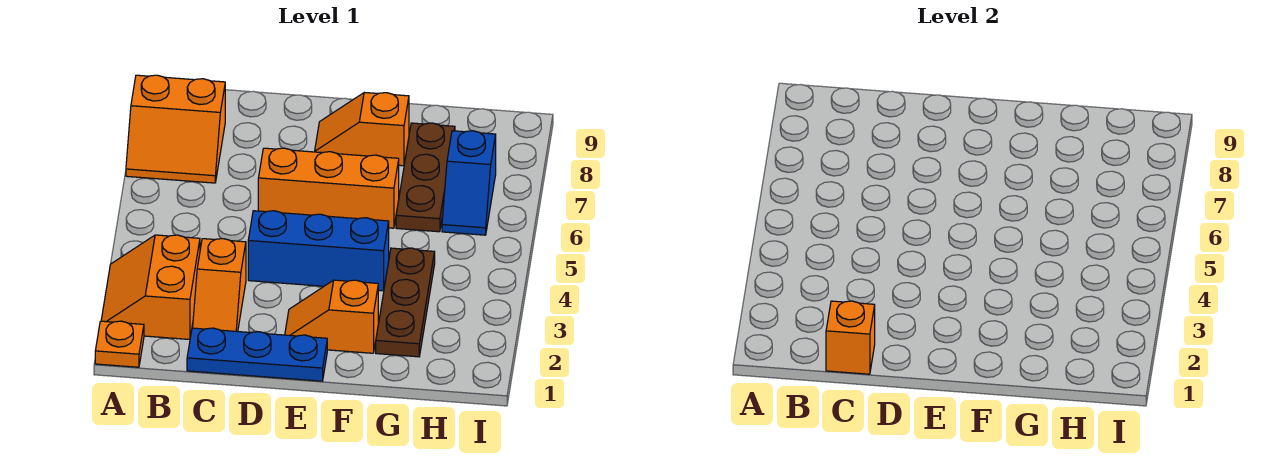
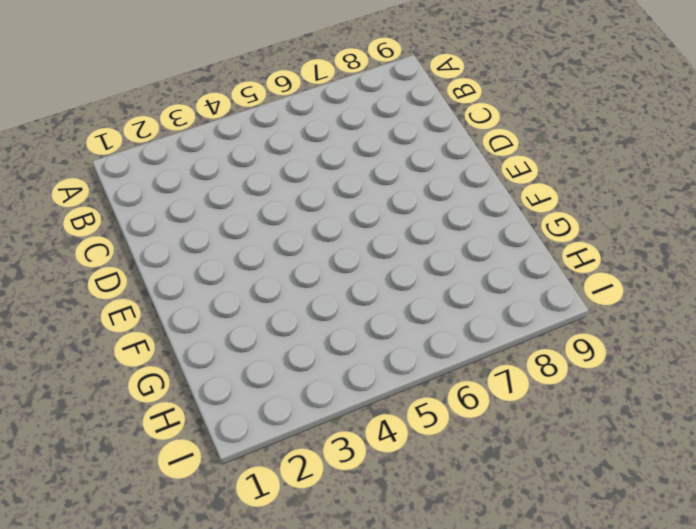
none -> orange 1x1 plate [95,321,144,367]
none -> orange 2x2 slope [101,235,200,339]
none -> orange 2x2 slope [126,75,225,183]

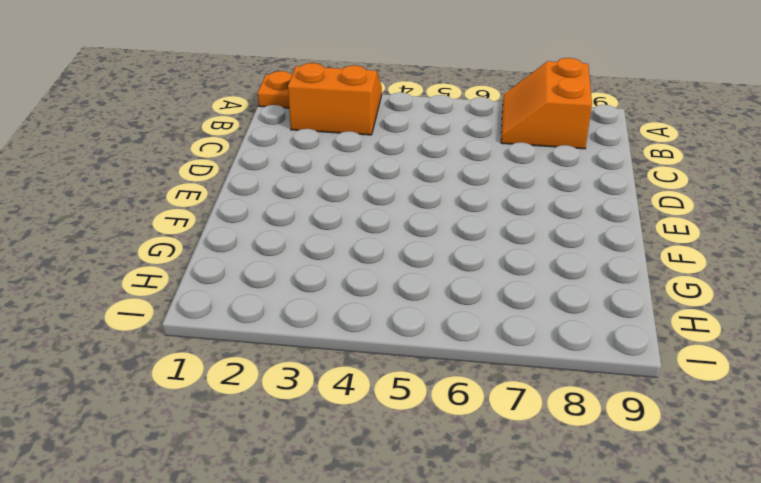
none -> blue 1x3 plate [187,328,327,381]
none -> orange 1x2 slope [193,239,246,332]
none -> blue 1x3 brick [248,211,389,291]

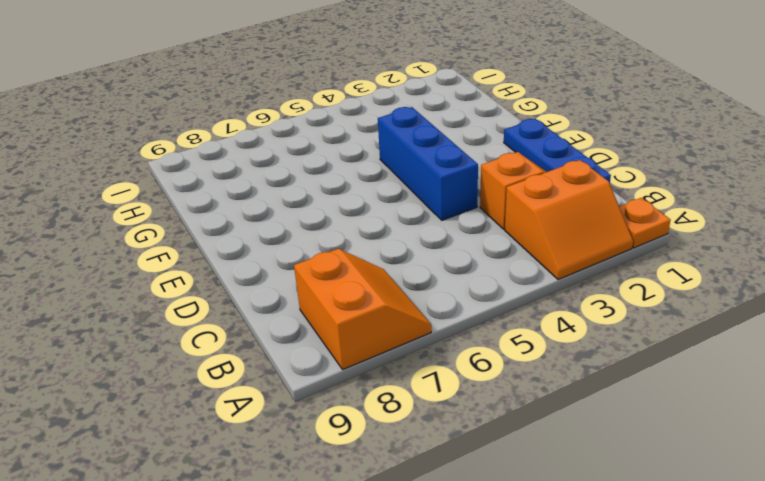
none -> orange 1x3 brick [258,148,399,228]
none -> orange 1x2 slope [285,280,378,353]
none -> orange 1x2 slope [315,92,409,166]

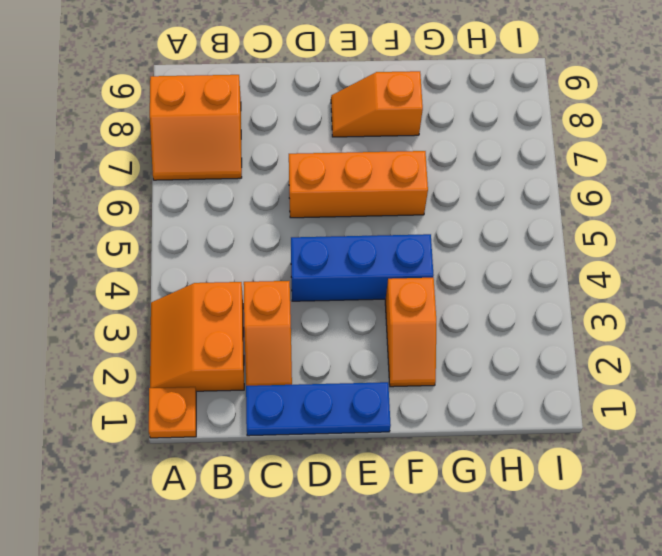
orange 1x2 slope [385,278,436,387] -> orange 1x2 slope turned to [285,280,378,353]
none -> brown 1x3 plate [376,248,435,357]
none -> brown 1x3 plate [396,123,455,232]
none -> blue 1x2 slope [442,131,496,235]

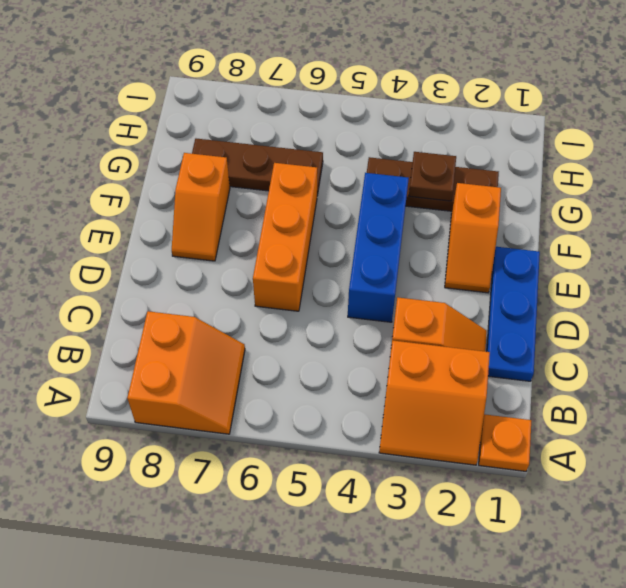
brown 1x1 plate [409,152,456,201] -> none
none -> blue 1x2 slope [442,131,496,235]
none -> orange 1x1 brick [826,301,875,374]

